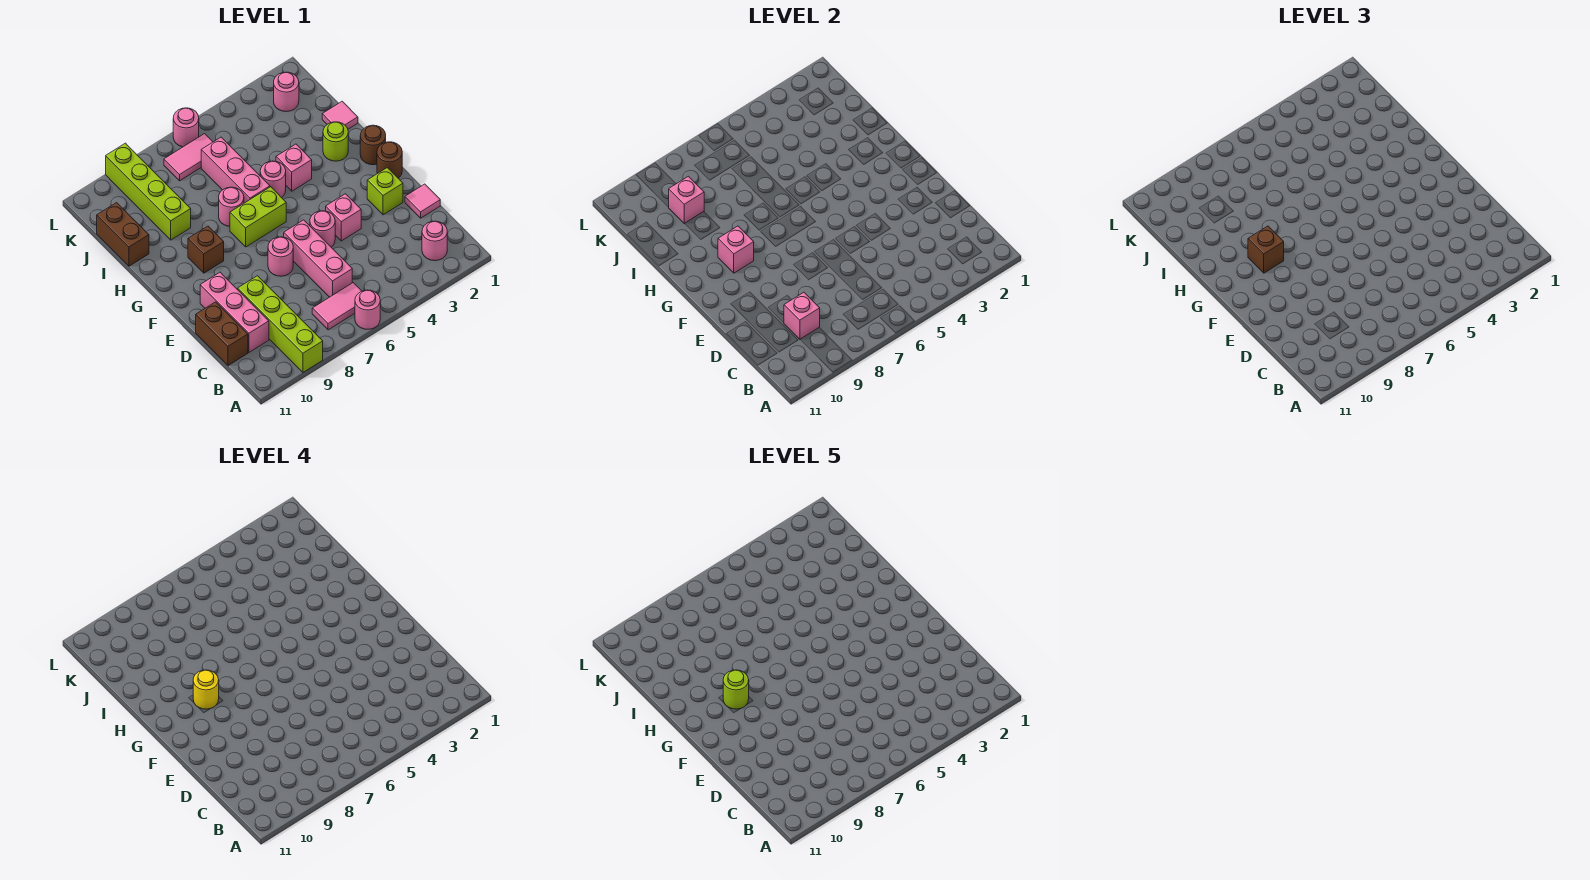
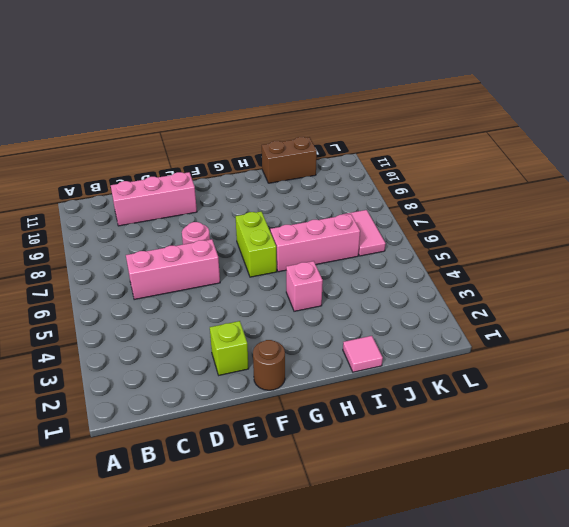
none -> pink 1x1 round brick [355,290,380,329]
none -> lime 1x4 brick [238,276,323,372]
none -> pink 1x1 round brick [422,221,447,261]
none -> pink 1x2 tile [312,283,361,330]

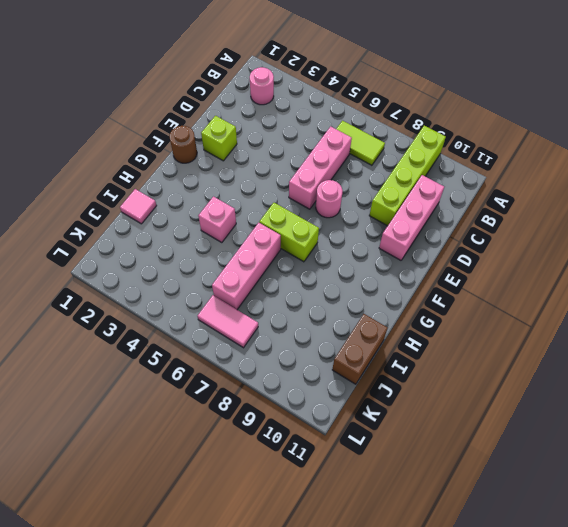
lime 1x2 tile [337,121,385,165] -> pink 1x2 tile [312,283,361,330]
none -> pink 1x1 round brick [355,290,380,329]
none -> brown 1x2 brick [196,302,248,366]
none -> pink 1x1 tile [405,184,440,218]
none -> pink 1x1 brick [326,194,361,241]

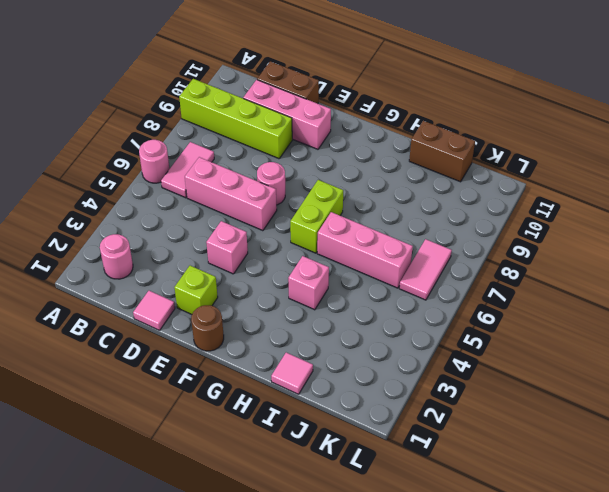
none -> pink 1x1 round brick [310,211,335,247]
none -> brown 1x1 round brick [360,125,386,165]
none -> brown 1x1 brick [188,226,224,273]
none -> lime 1x1 round brick [323,122,348,161]

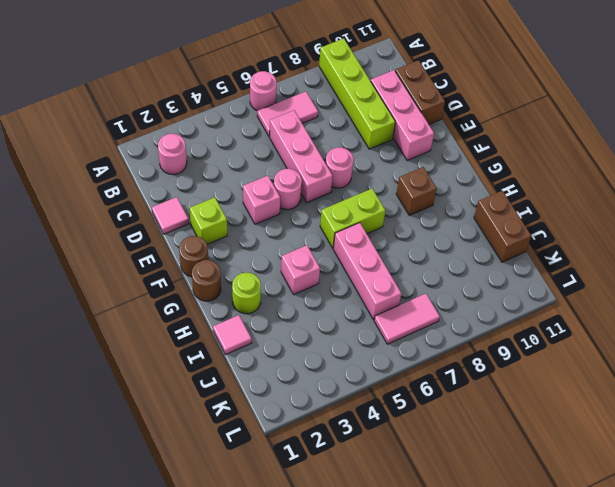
none -> pink 1x1 round brick [260,161,286,198]
none -> pink 1x1 round brick [219,187,244,226]
none -> lime 1x4 brick [106,143,191,240]
none -> pink 1x1 round brick [274,72,299,112]

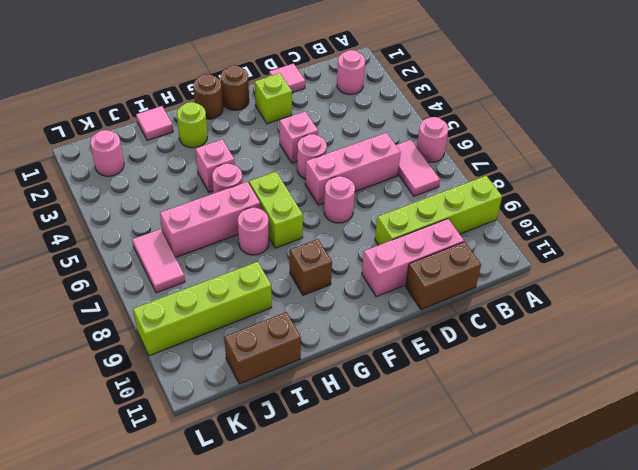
none -> pink 1x1 round brick [173,108,199,147]
none -> pink 1x1 brick [784,292,820,339]
none -> pink 1x1 brick [718,226,754,273]
none -> pink 1x1 brick [669,176,704,224]

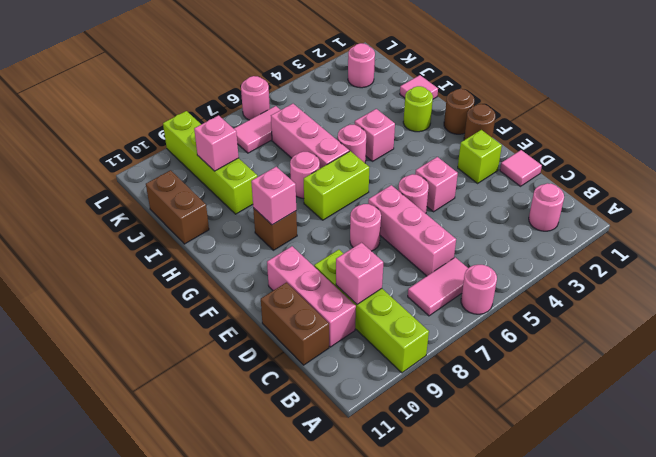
none -> brown 1x1 brick [1248,226,1284,273]
none -> yellow 1x1 round brick [193,670,219,709]
none -> lime 1x1 round brick [723,670,749,709]

